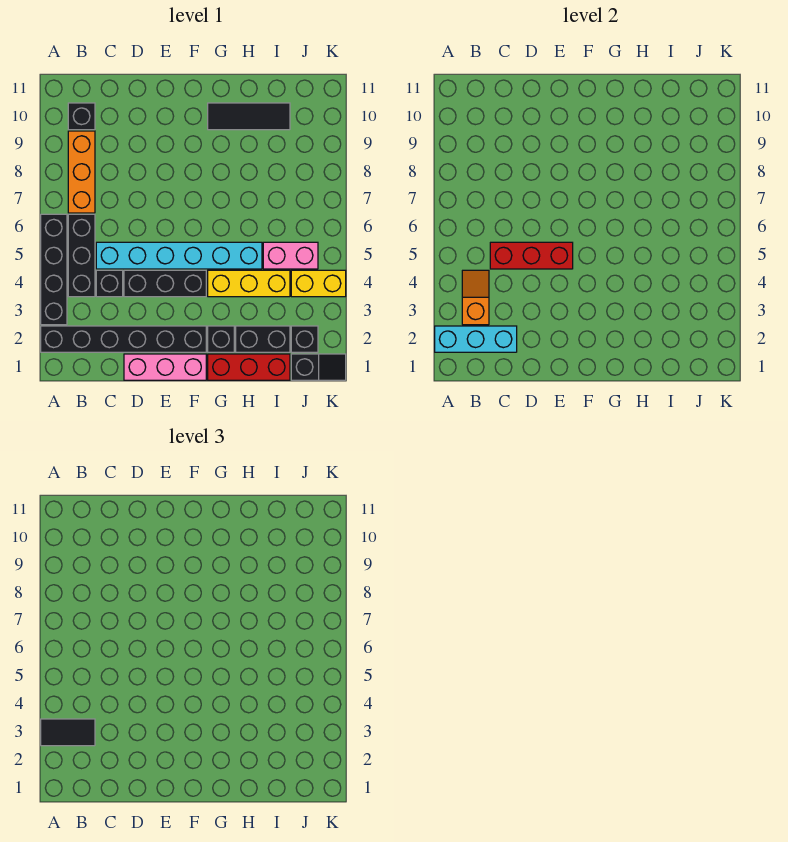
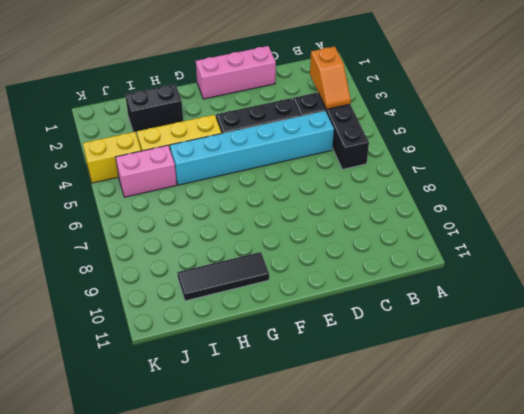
none -> black 1x6 brick [41,326,206,352]
none -> black 1x4 brick [41,214,67,325]
none -> orange 1x3 brick [68,131,95,213]

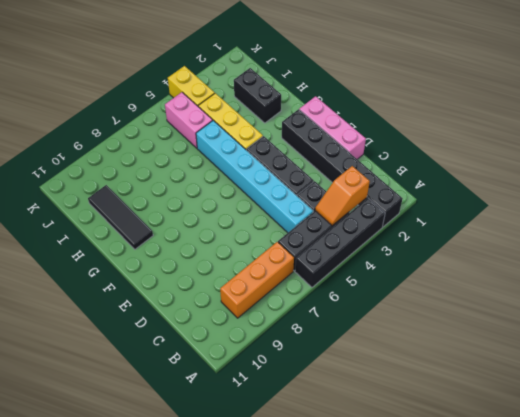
none -> black 1x1 brick [68,103,95,130]
none -> red 1x3 brick [208,354,290,380]
none -> black 1x1 brick [208,326,234,352]

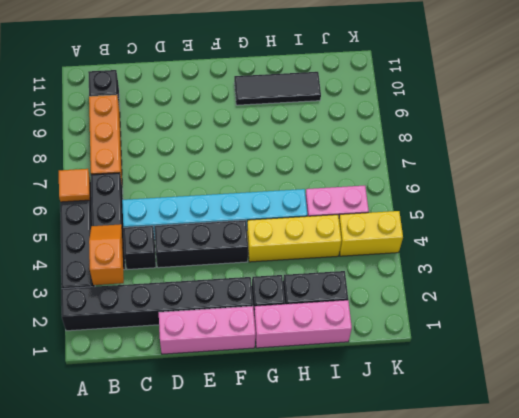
orange 1x1 tile [59,169,90,202] -> none
pink 1x3 brick [254,300,352,348] -> red 1x3 brick [208,354,290,380]
none -> black 1x2 slope [291,354,346,380]
none -> black 1x1 brick [291,326,318,352]
none -> cyan 1x3 brick [435,326,517,352]

